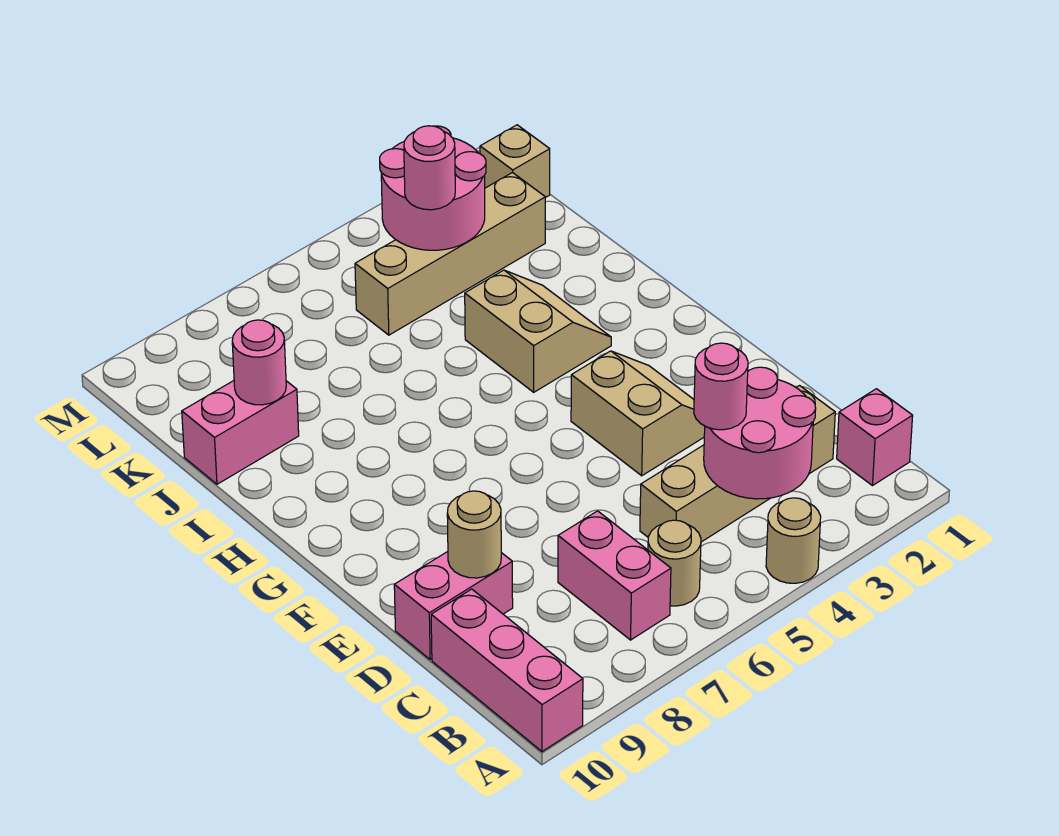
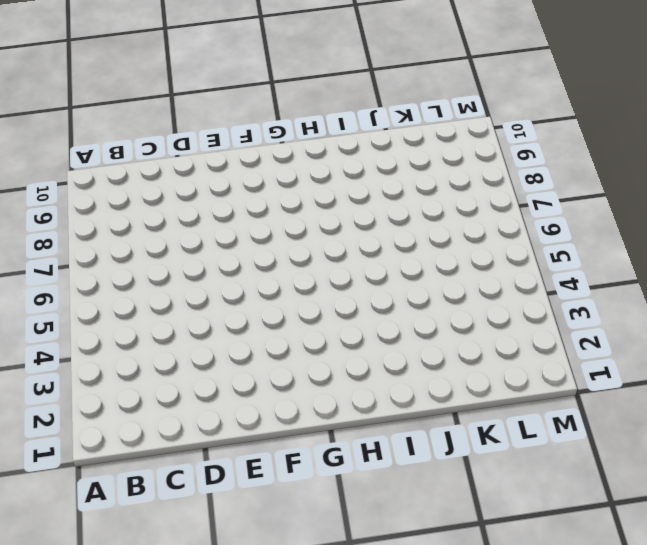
none -> tan 1x1 round brick [766,498,821,583]
none -> pink 1x3 brick [431,589,583,752]
none -> pink 1x1 brick [837,389,913,486]

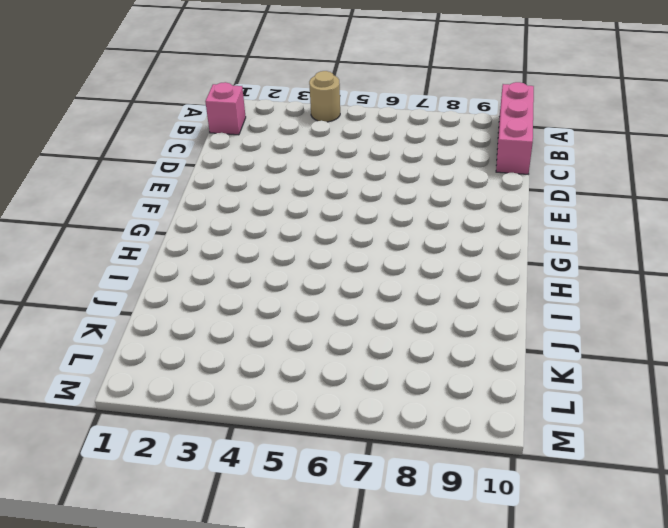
none -> tan 1x1 round brick [648,520,701,606]
none -> pink 1x2 brick [558,511,671,640]
none -> tan 1x4 brick [640,386,835,542]

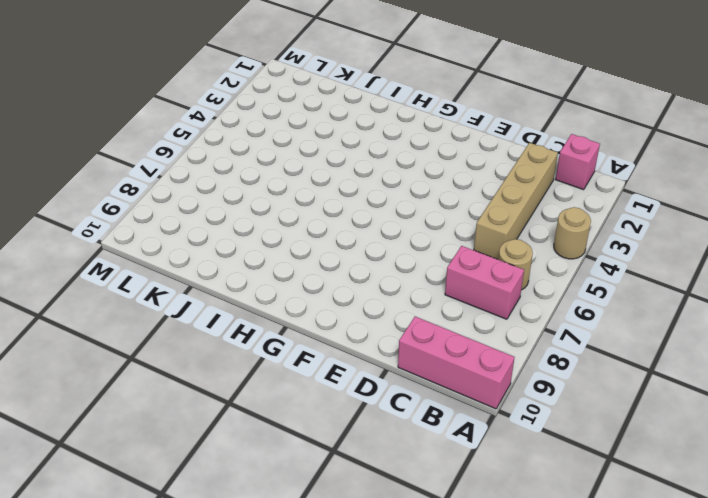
none -> pink 1x2 brick [394,552,513,659]
none -> tan 2x2 slope [571,351,705,476]
none -> tan 2x2 slope [465,270,611,392]

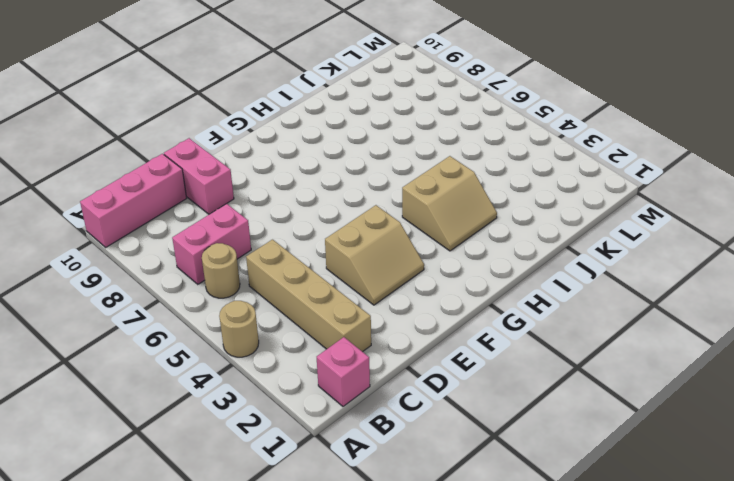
none -> pink 1x2 brick [182,381,299,484]
none -> tan 1x4 brick [355,172,545,335]
none -> tan 1x1 brick [480,125,550,198]

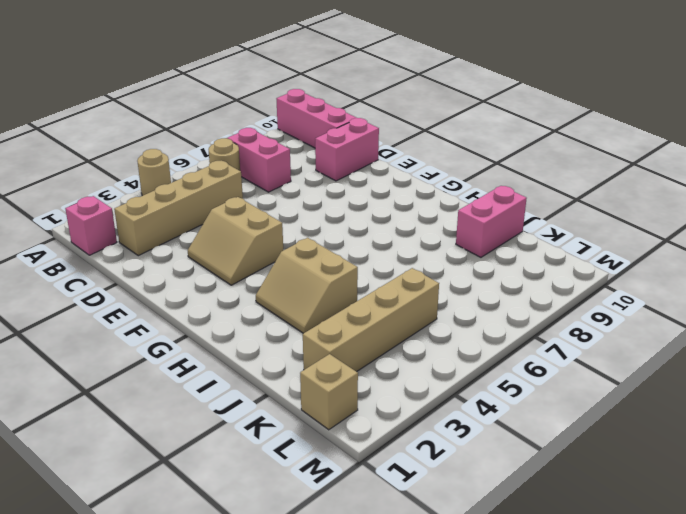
none -> pink 2x2 round brick [704,367,816,499]
none -> tan 1x1 round brick [447,491,501,578]
none -> pink 1x1 round brick [232,320,286,405]

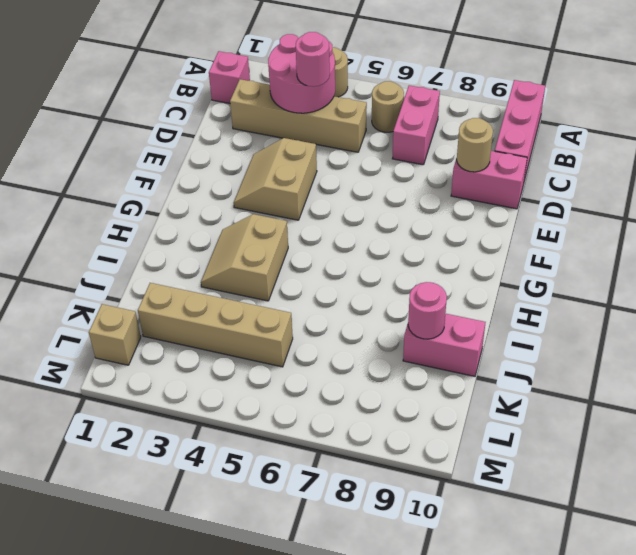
none -> pink 2x2 round brick [380,126,486,250]
none -> pink 1x1 round brick [404,126,455,210]

